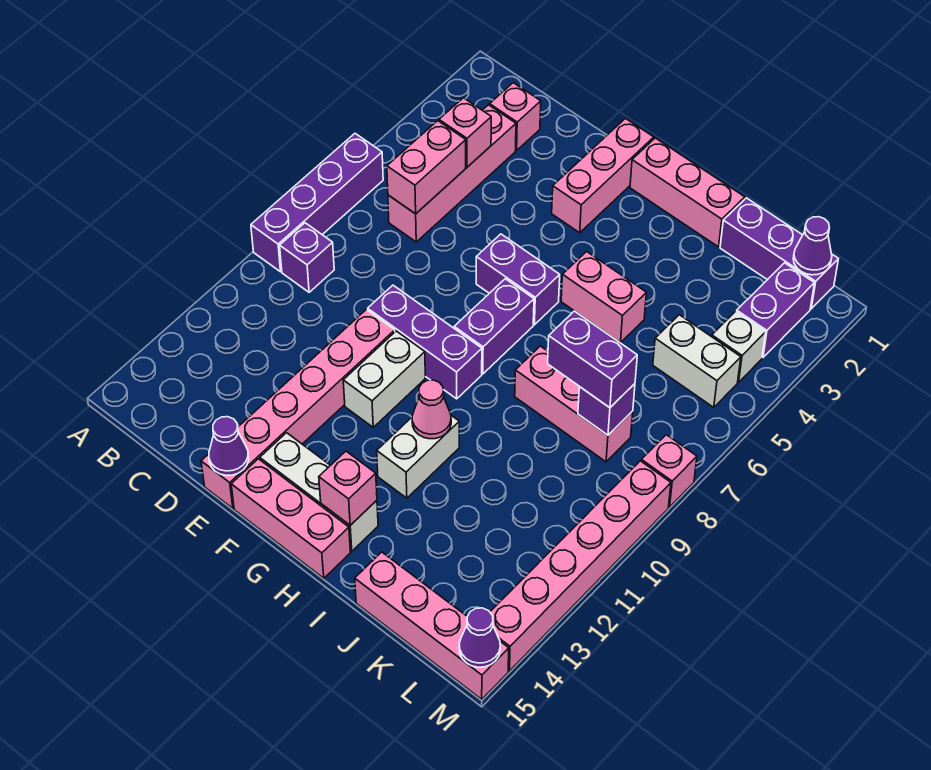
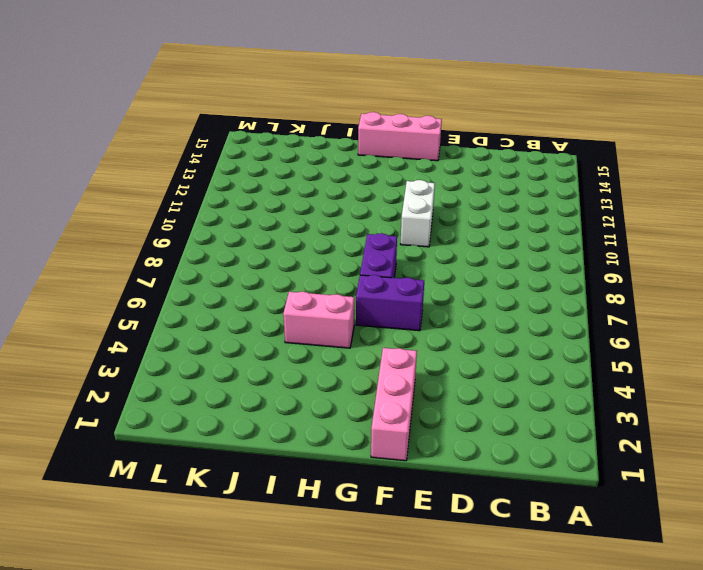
none -> purple 1x4 brick [251,134,383,272]
none -> purple 1x1 brick [280,223,334,292]
none -> pink 1x1 brick [490,83,541,150]
none -> pink 1x4 brick [388,105,516,242]

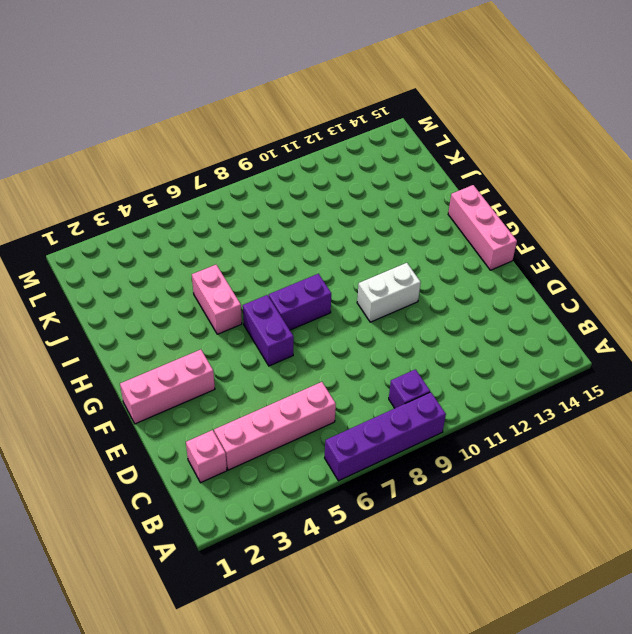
none -> purple 1x3 brick [368,285,482,399]
none -> pink 1x6 brick [201,310,395,509]
none -> white 1x3 brick [260,433,378,551]
none -> pink 1x3 brick [630,138,745,247]

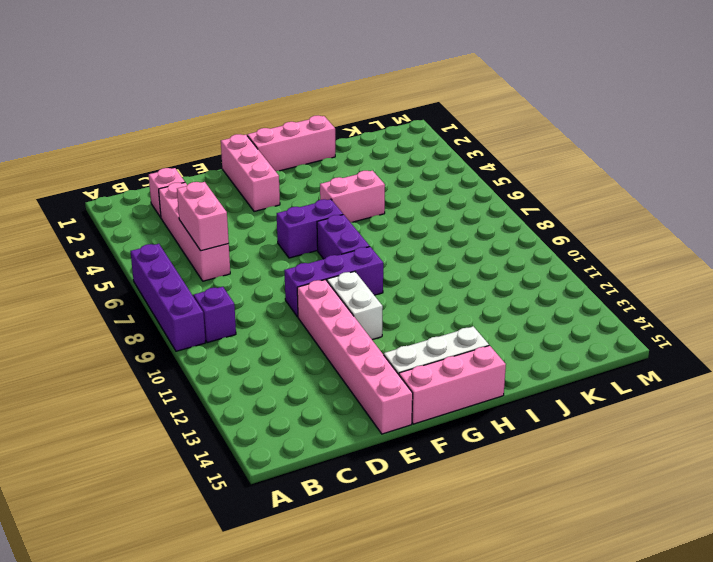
none -> white 1x2 brick [377,415,459,498]
none -> pink 1x3 brick [515,346,633,462]
none -> purple 1x3 brick [720,198,838,309]
none -> pink 1x4 brick [355,552,509,699]

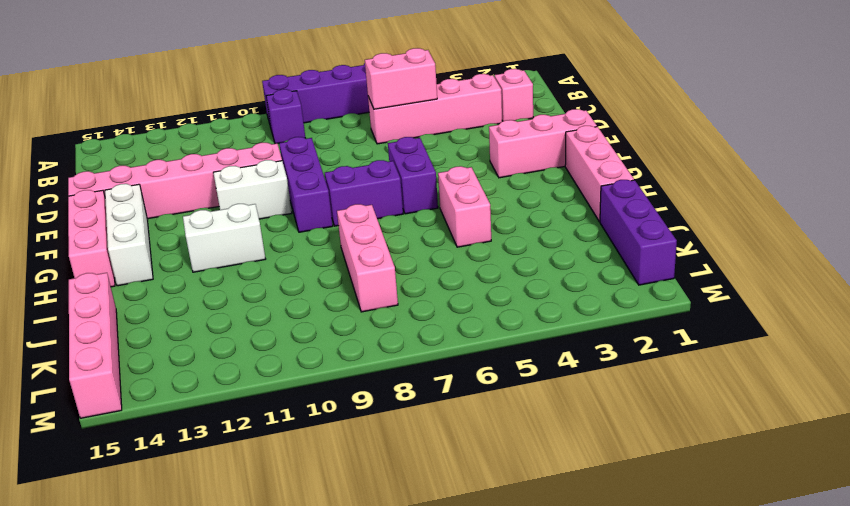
none -> white 1x2 brick [653,315,741,407]
none -> purple 1x2 brick [737,263,814,357]
none -> white 1x1 brick [712,312,766,382]
none -> pink 1x1 brick [641,435,697,507]

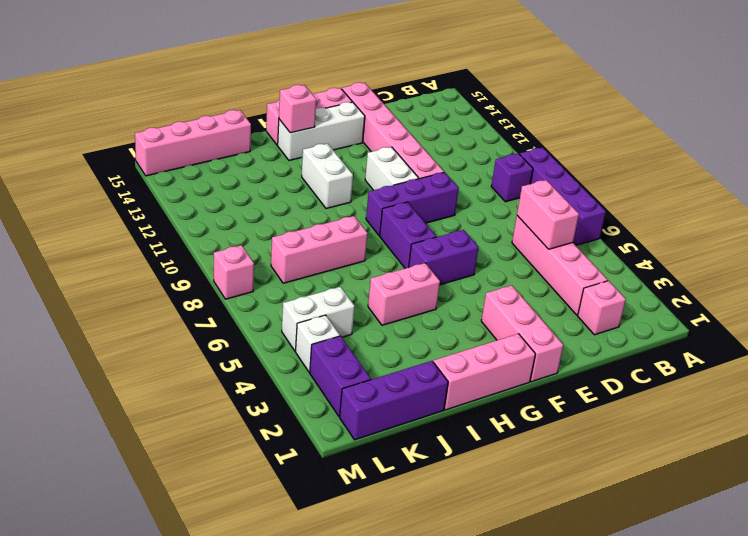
none -> pink 1x6 brick [490,461,671,671]
none -> pink 1x1 brick [439,98,491,167]
none -> purple 1x1 cone [209,417,249,475]
none -> pink 1x1 cone [412,380,451,439]

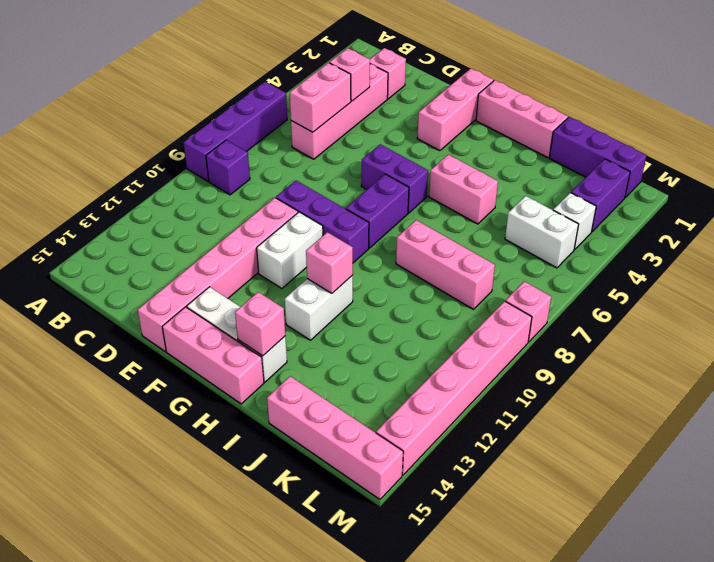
pink 1x1 brick [306,232,353,293] -> pink 1x1 cone [412,380,451,439]
none -> purple 1x1 cone [209,417,249,475]
none -> purple 1x1 brick [578,384,635,435]
none -> purple 1x1 cone [793,217,832,275]
none -> purple 1x1 cone [459,608,500,667]

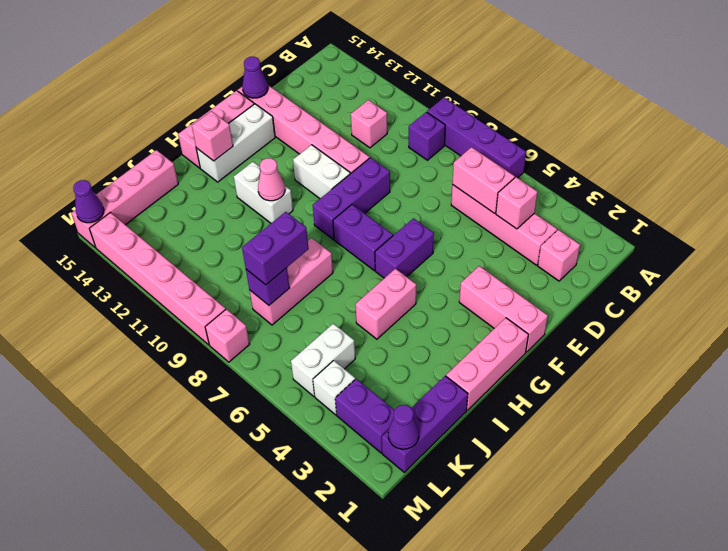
pink 1x1 brick [351,100,387,148] -> none

